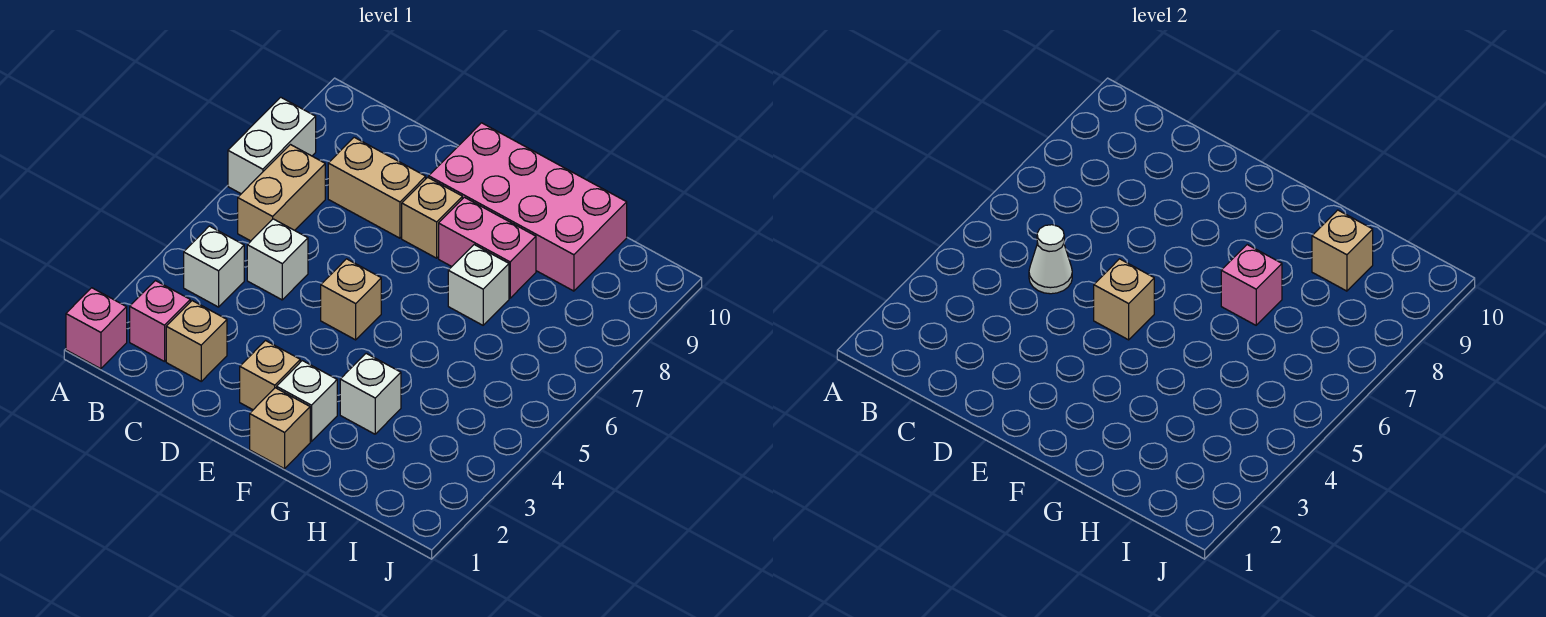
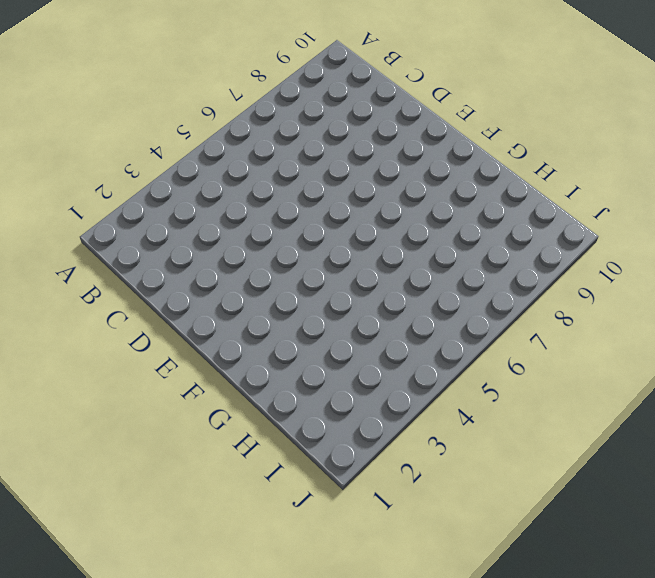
none -> pink 1x1 brick [66,288,127,369]
none -> white 1x2 brick [228,97,316,194]
none -> pink 1x1 brick [130,281,190,362]

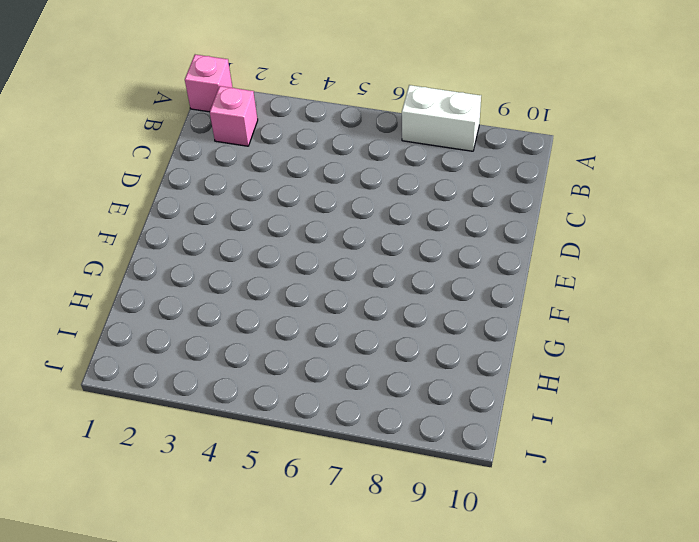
none -> white 1x1 brick [184,226,244,307]
none -> tan 1x2 brick [238,145,325,241]
none -> tan 1x1 brick [166,301,227,381]

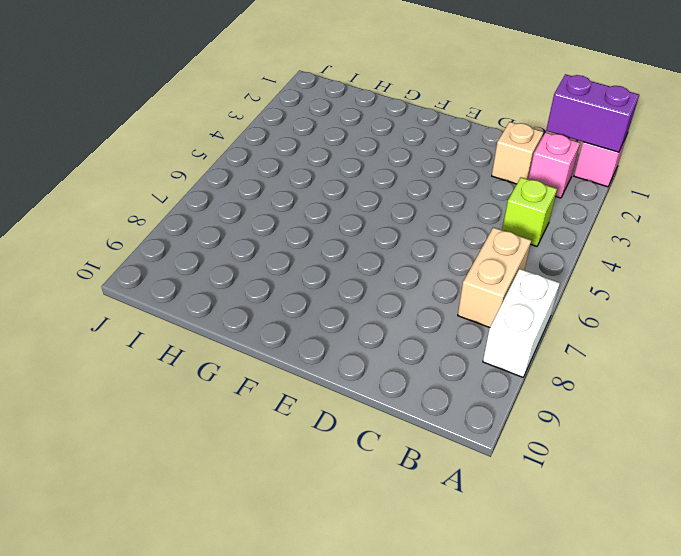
purple 1x2 brick [546,74,639,152] -> none
lime 1x1 brick [502,177,557,246] -> white 1x1 brick [184,226,244,307]
none -> white 1x1 brick [247,219,308,300]
none -> tan 1x2 brick [328,137,426,238]
none -> tan 1x1 brick [240,341,300,410]

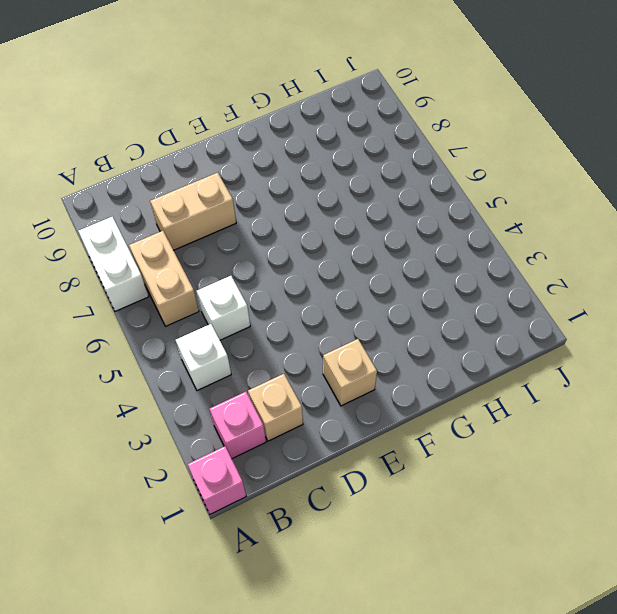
none -> tan 1x1 brick [321,259,381,340]
none -> tan 1x1 brick [402,177,462,258]
none -> pink 2x4 brick [429,123,627,291]

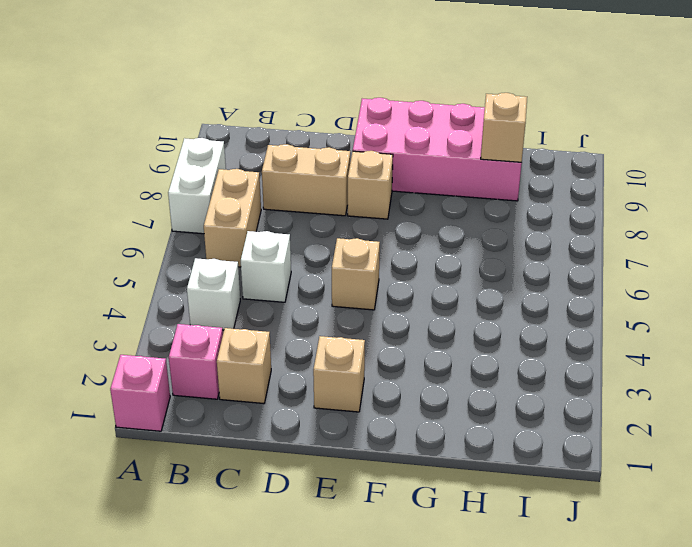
none -> tan 1x1 brick [250,388,310,469]
none -> white 1x1 brick [277,361,337,442]
none -> pink 1x2 brick [439,197,536,298]

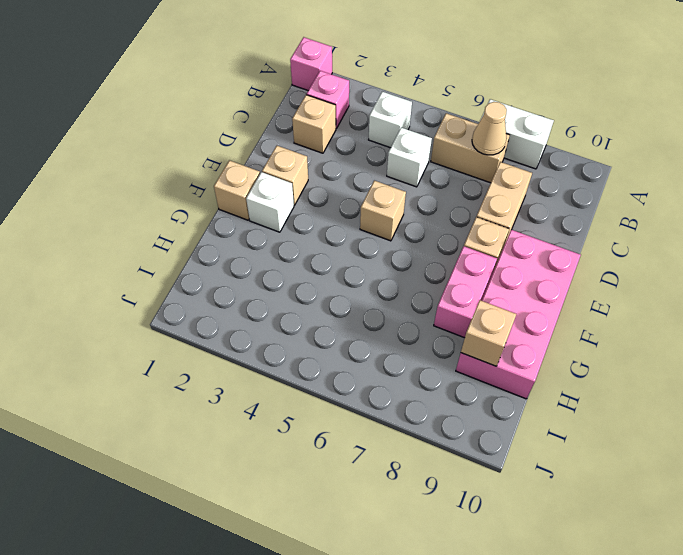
tan 1x1 cone [472,102,507,155] -> none
none -> white 1x1 brick [340,353,401,434]
none -> white 1x1 brick [448,245,509,325]
none -> white 1x1 cone [1029,225,1072,294]

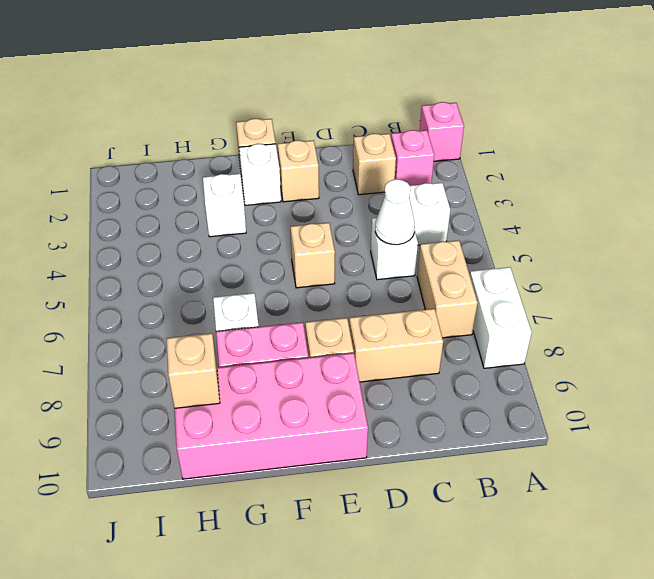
none -> tan 1x1 brick [1094,259,1154,340]
none -> pink 1x1 brick [1221,245,1282,325]

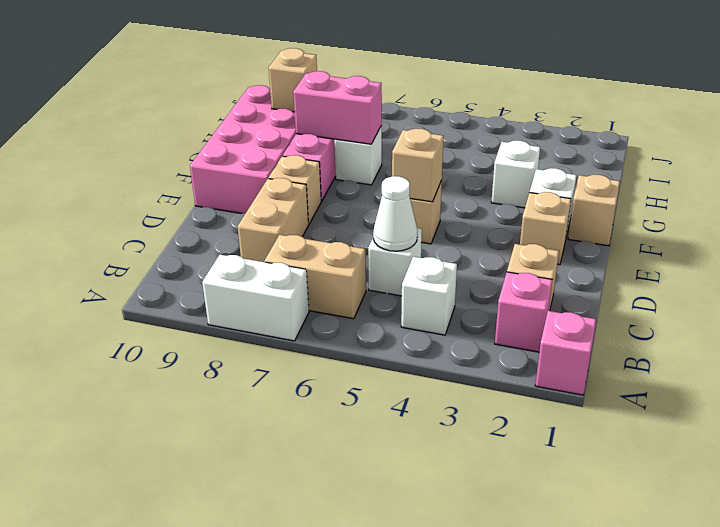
pink 1x2 brick [293,71,382,144] -> pink 1x1 brick [1221,245,1282,325]

